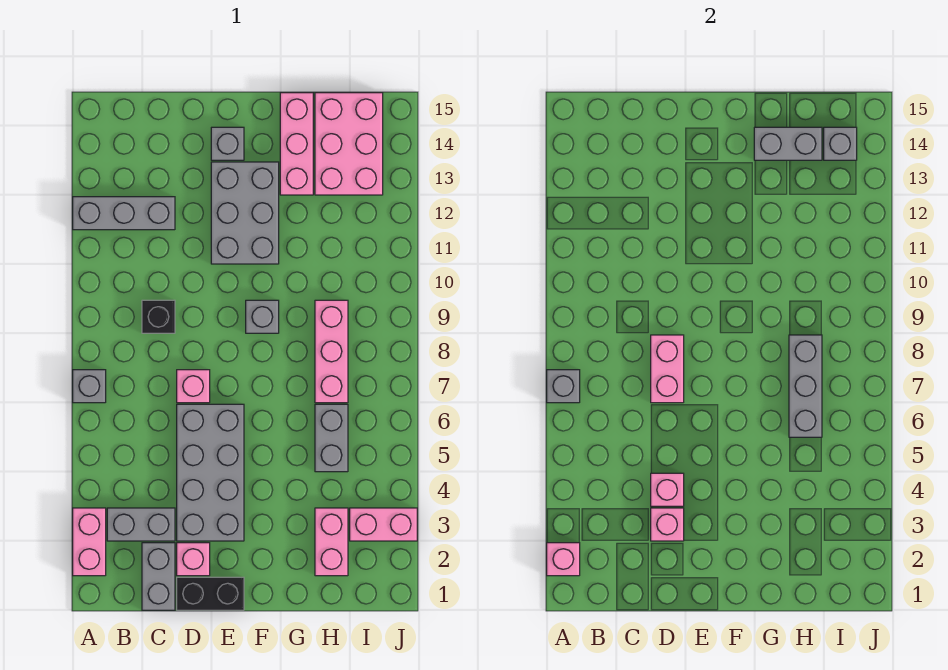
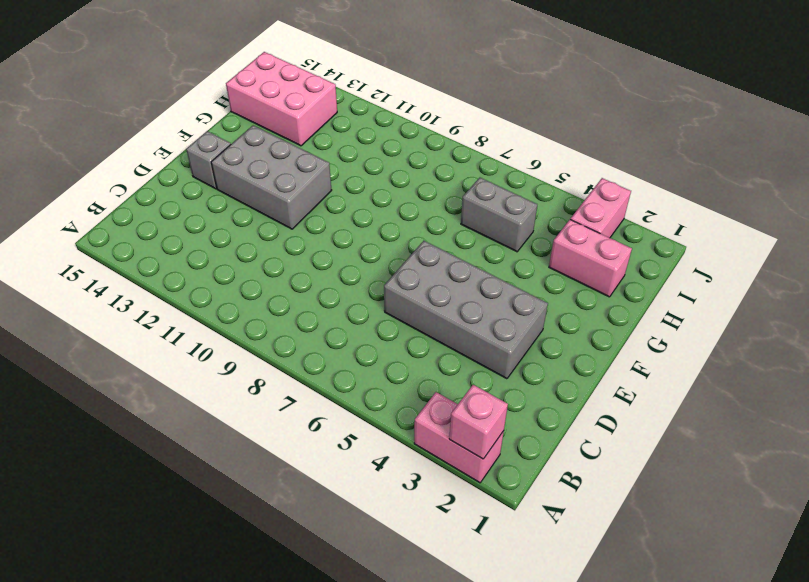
none -> grey 1x1 brick [73,370,106,403]
none -> grey 1x3 brick [73,197,175,230]
none -> grey 1x2 brick [107,508,175,541]

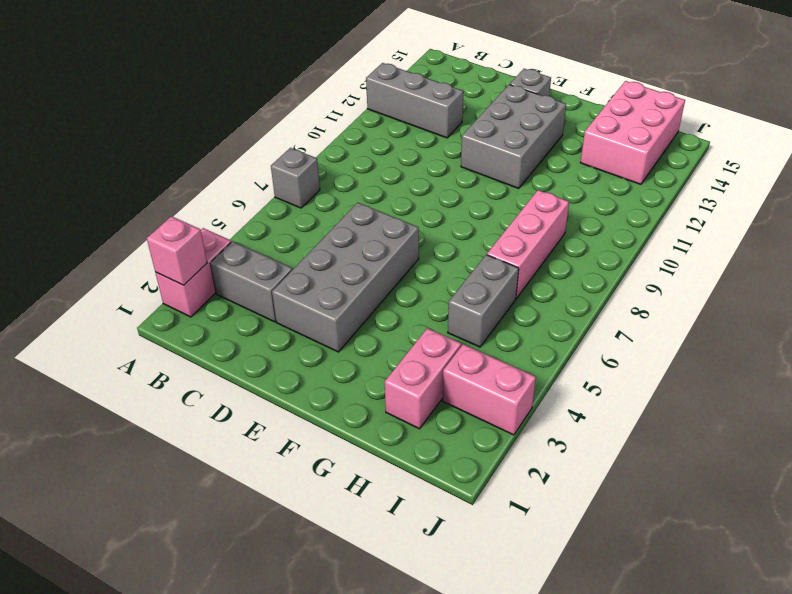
none -> grey 1x2 brick [142,543,175,610]
none -> black 1x1 brick [142,300,175,333]
none -> black 1x2 brick [177,577,244,610]

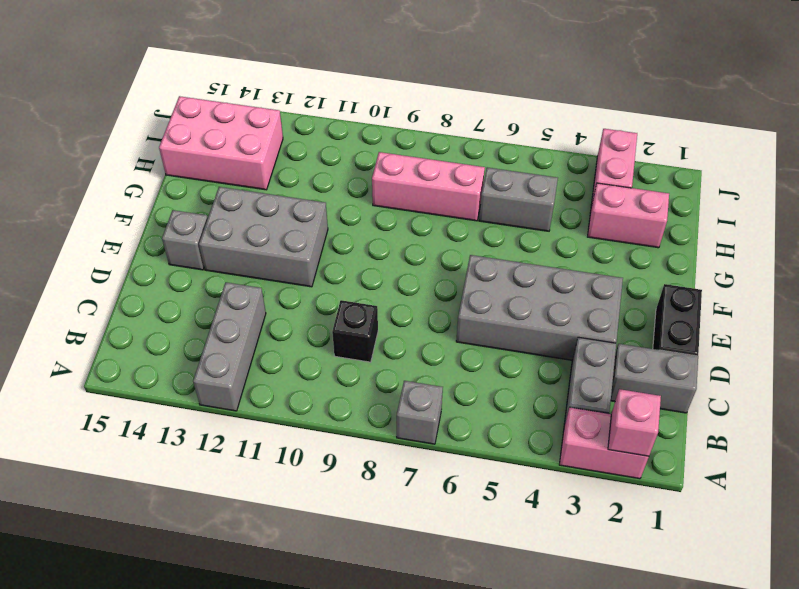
none -> pink 1x1 brick [177,543,210,576]
none -> pink 1x1 brick [177,370,210,403]
none -> grey 1x1 brick [246,300,279,333]

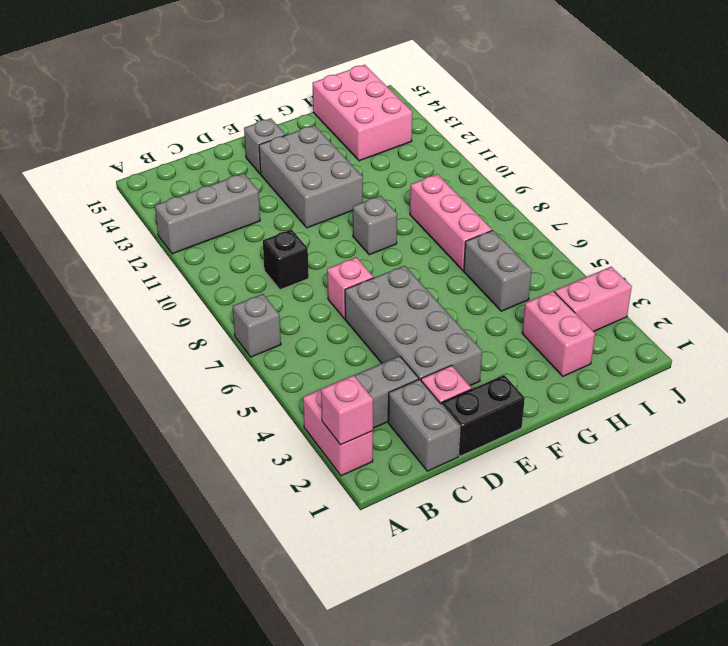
none -> pink 1x3 brick [280,93,313,195]
none -> grey 1x1 brick [547,370,580,403]
none -> pink 1x1 brick [651,508,684,541]

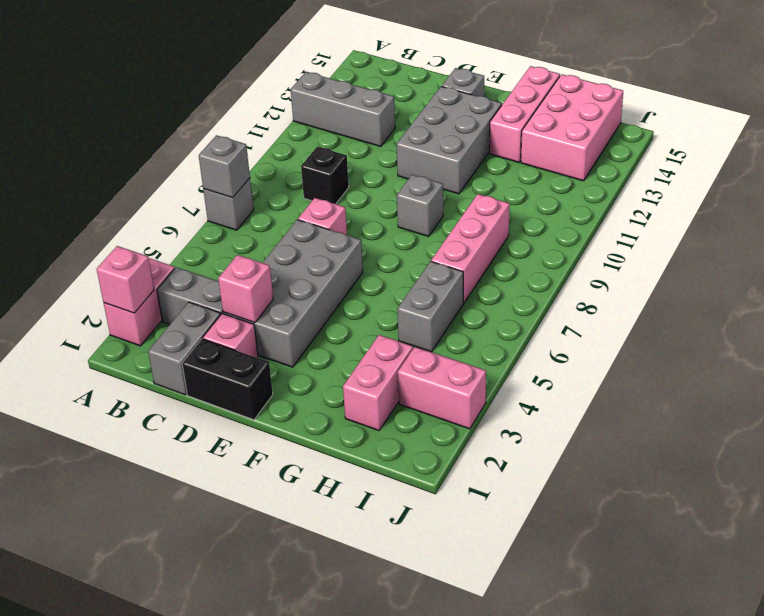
none -> pink 1x1 brick [651,473,684,506]
none -> pink 1x2 brick [651,335,684,403]
none -> grey 1x2 brick [754,127,822,160]

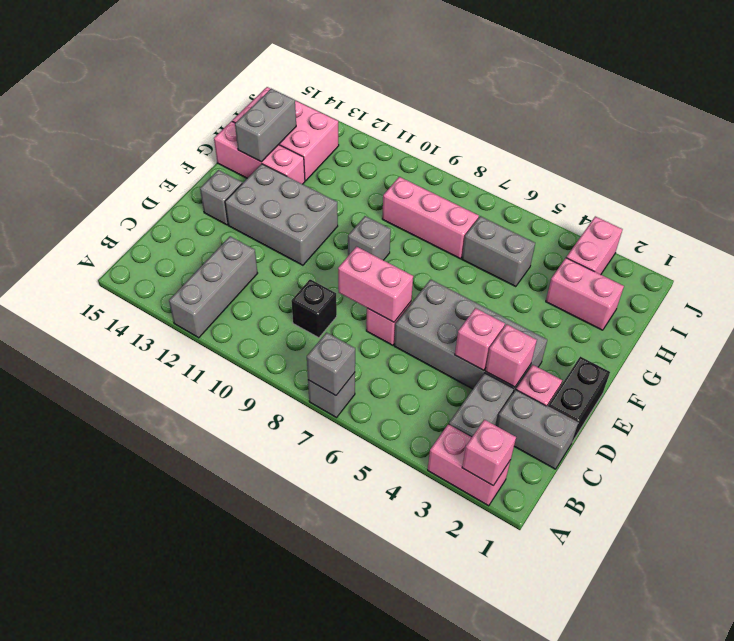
none -> grey 1x3 brick [789,335,822,437]
none -> grey 1x1 brick [824,127,857,160]

